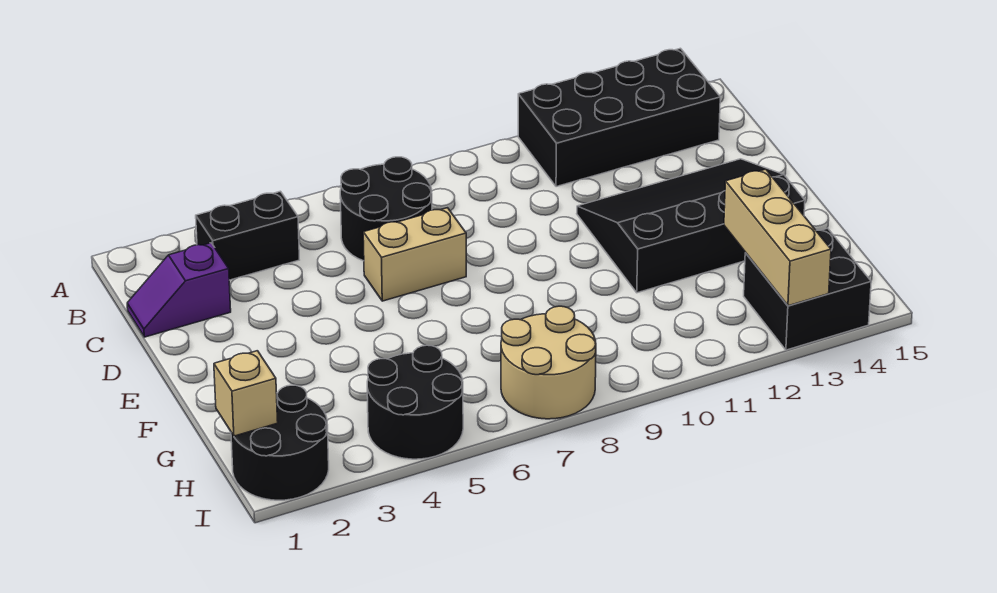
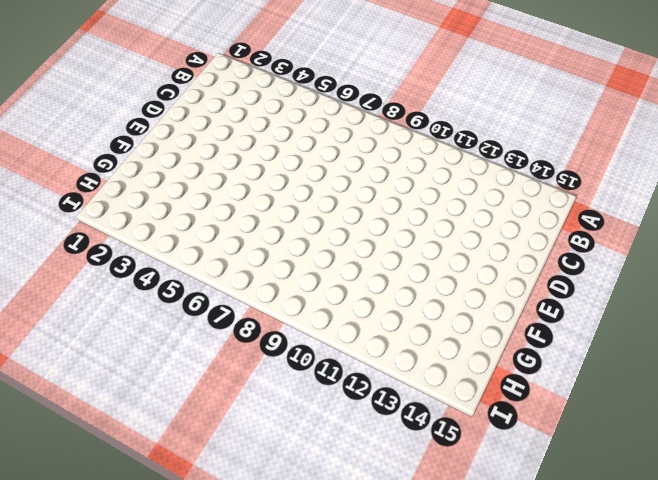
none -> black 2x4 brick [518,48,720,187]
none -> black 1x2 brick [196,191,299,280]
none -> black 2x2 round brick [340,157,432,261]

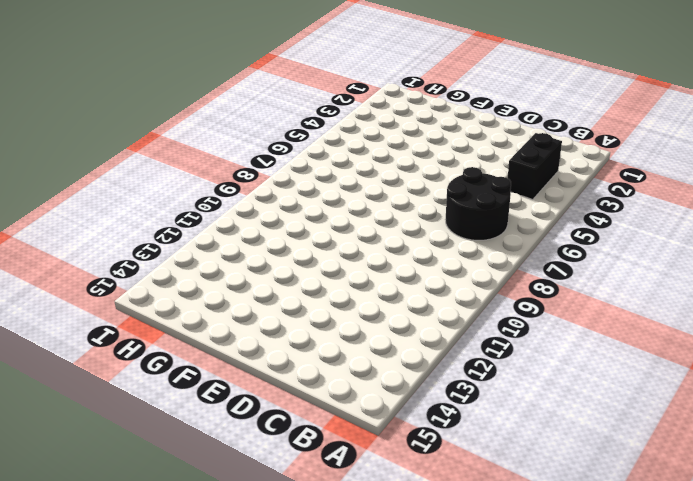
none -> black 2x4 brick [518,48,720,187]
none -> purple 1x2 slope [127,243,231,337]
none -> tan 1x2 brick [363,208,466,301]

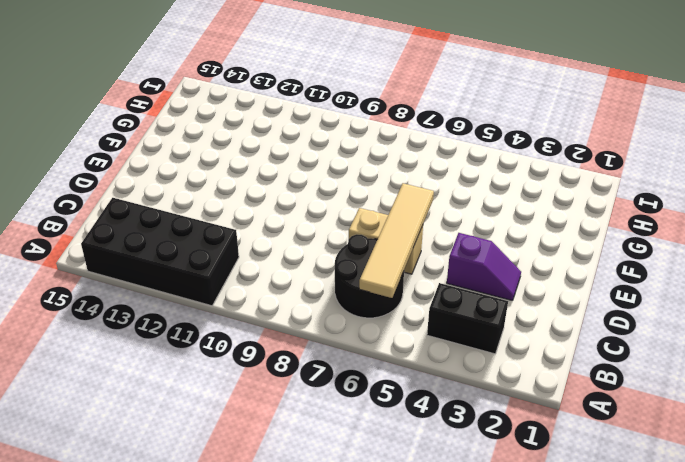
tan 1x4 tile [359,183,434,298] -> none
purple 1x2 slope [447,233,521,301] -> purple 1x2 slope moved to [127,243,231,337]
none -> black 3x4 slope [577,159,805,293]
none -> black 2x2 round brick [231,385,329,500]
none -> black 2x2 round brick [367,345,463,459]

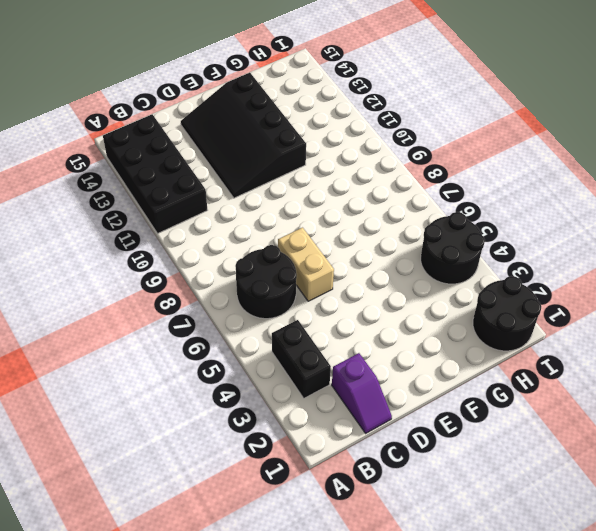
none -> tan 2x2 round brick [501,306,596,419]
none -> black 2x2 brick [744,228,871,350]
none -> tan 1x3 brick [724,169,831,306]

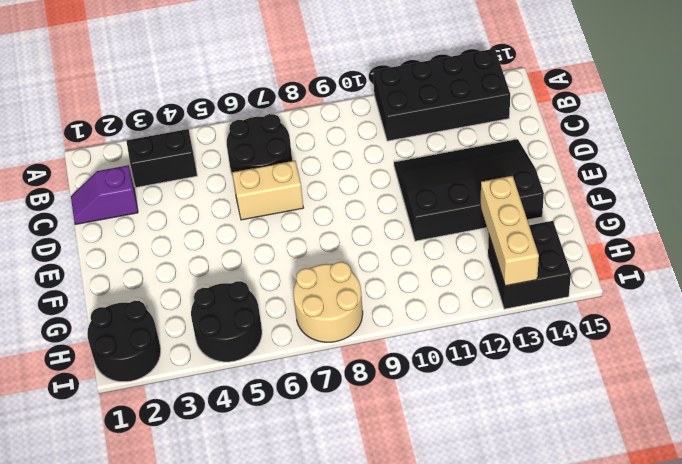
none -> tan 1x1 brick [214,351,278,436]

